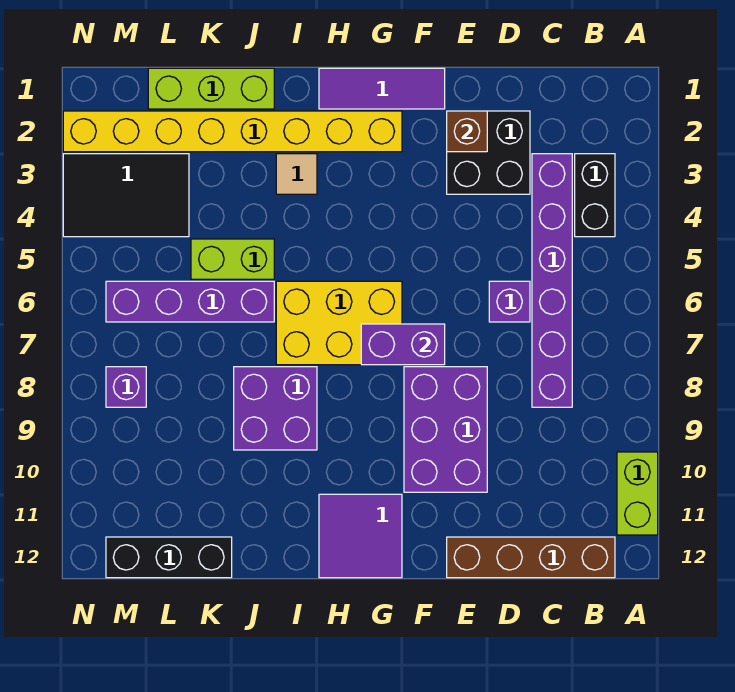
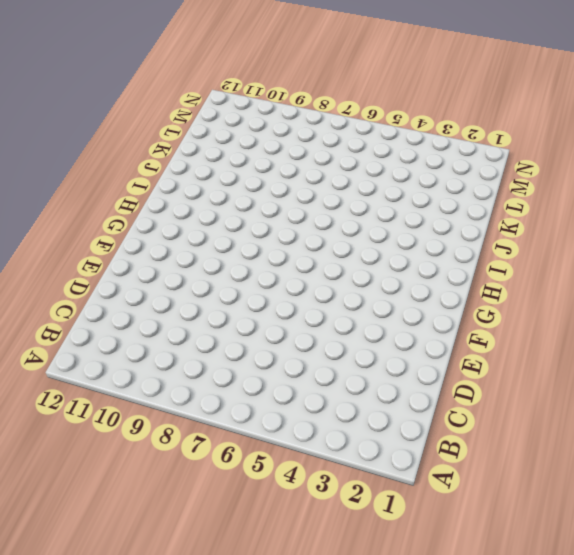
none -> lime 1x2 brick [617,452,658,535]
none -> black 1x2 brick [575,154,615,237]
none -> brown 1x4 brick [447,537,615,578]

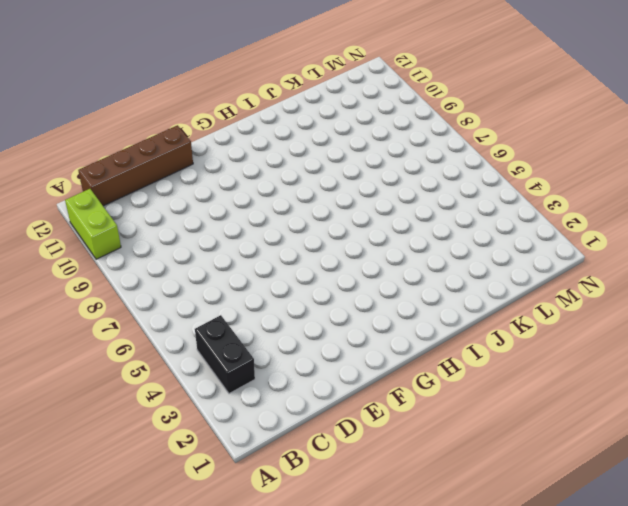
none -> purple 1x6 brick [532,154,572,407]
none -> black 2x2 brick [447,111,530,194]
none -> purple 1x1 brick [489,281,530,322]

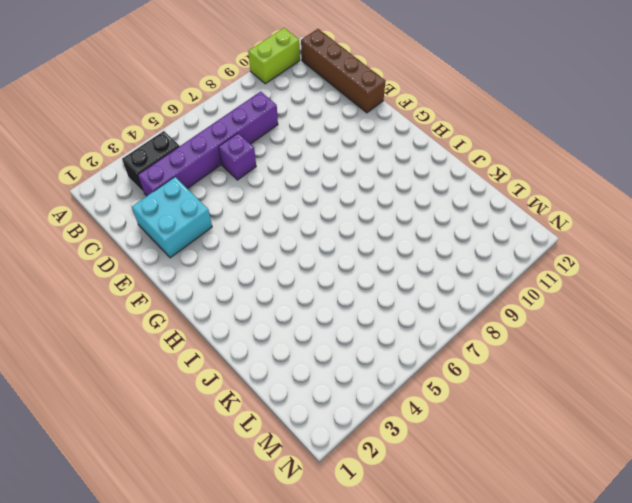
cyan 2x2 brick [132,177,212,258] -> black 2x2 brick [447,111,530,194]
none -> purple 2x3 brick [404,367,487,492]
none -> purple 1x3 tile [319,68,445,109]
none -> yellow 1x8 brick [63,111,402,152]

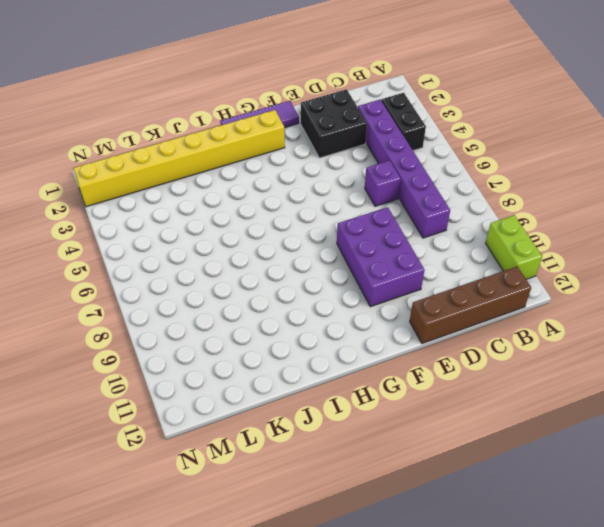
none -> yellow 2x3 brick [276,281,402,365]
none -> purple 2x2 tile [319,494,402,578]
none -> tan 1x1 tile [276,154,317,194]

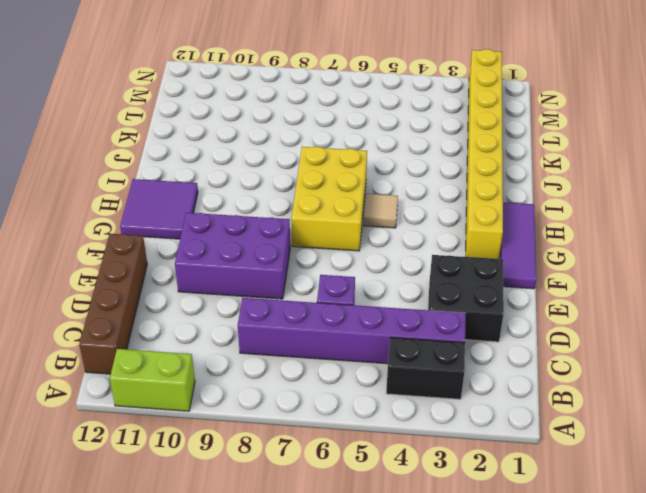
tan 1x1 tile [364,194,398,228] -> tan 1x1 tile moved to [276,154,317,194]
none -> purple 2x2 brick [234,367,317,450]
none -> lime 1x3 brick [148,68,274,109]
none -> lime 1x2 brick [191,239,274,279]

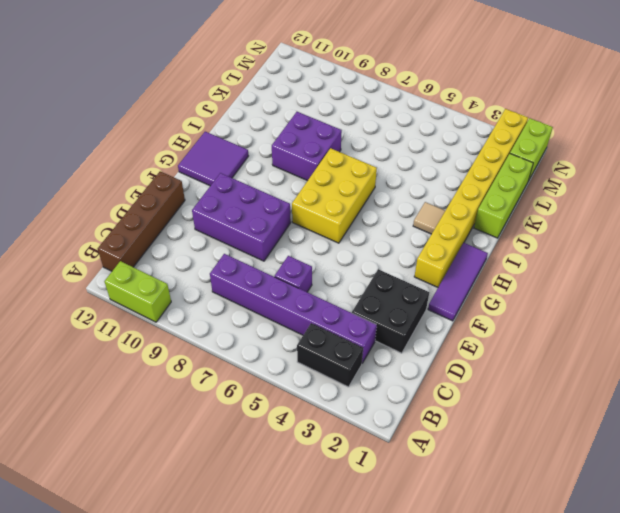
lime 1x2 brick [510,118,553,181] -> lime 1x2 brick moved to [191,239,274,279]
none -> purple 1x4 brick [106,281,274,322]
none -> black 1x3 brick [106,537,232,578]
none -> black 2x3 tile [63,154,189,237]

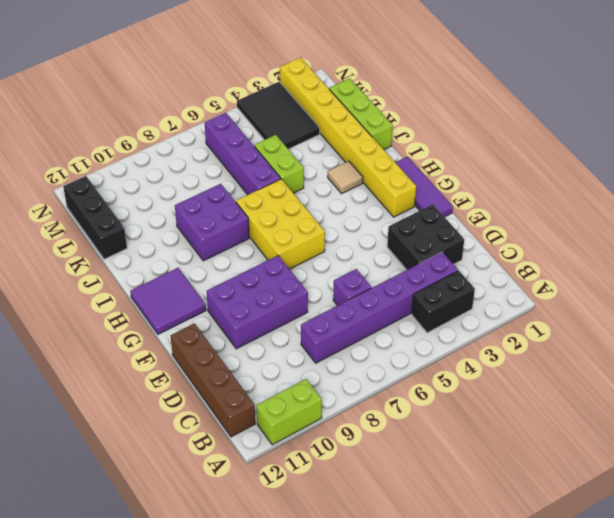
none -> purple 1x1 brick [106,367,146,407]
none -> brown 1x1 brick [447,111,487,152]
none -> purple 1x2 brick [361,324,445,365]

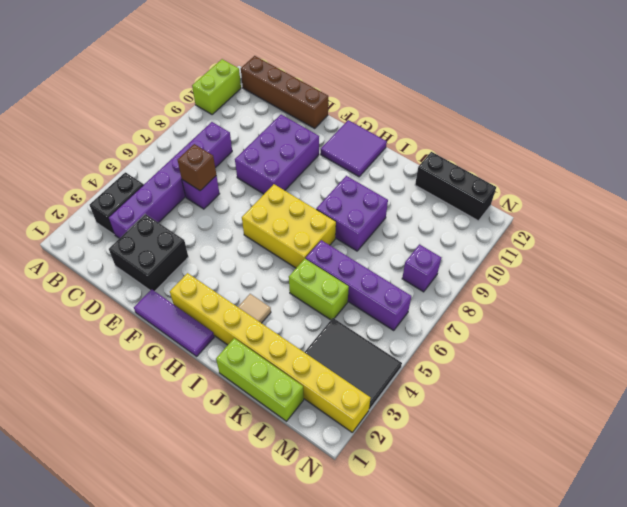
brown 1x1 brick [177,144,216,191] -> brown 1x1 brick moved to [447,111,487,152]
none -> purple 1x2 brick [361,324,445,365]

